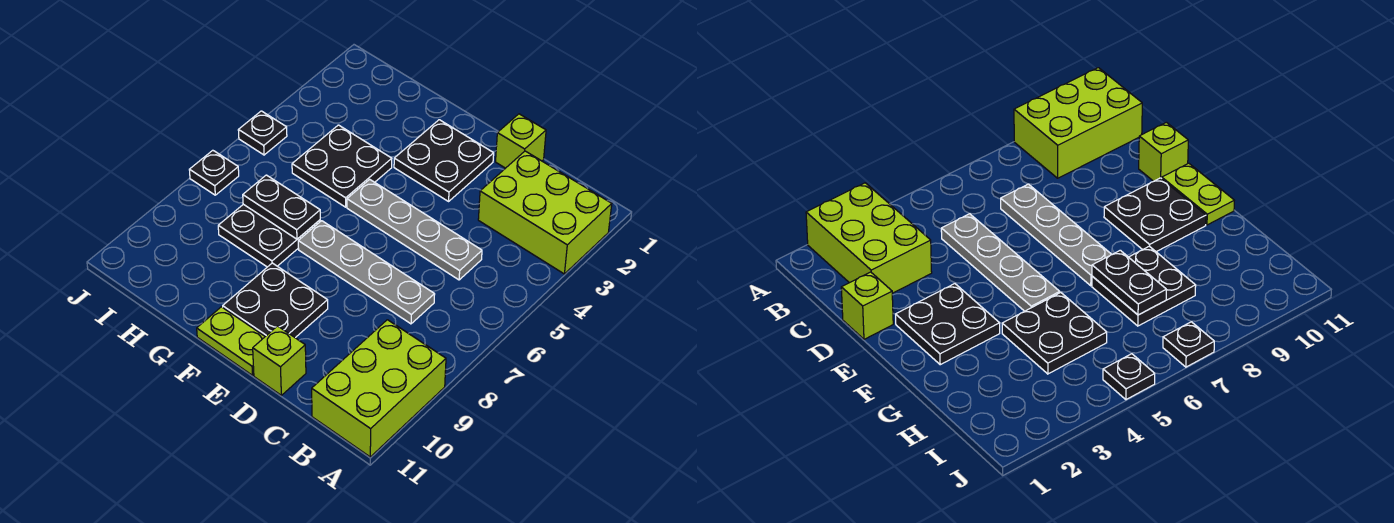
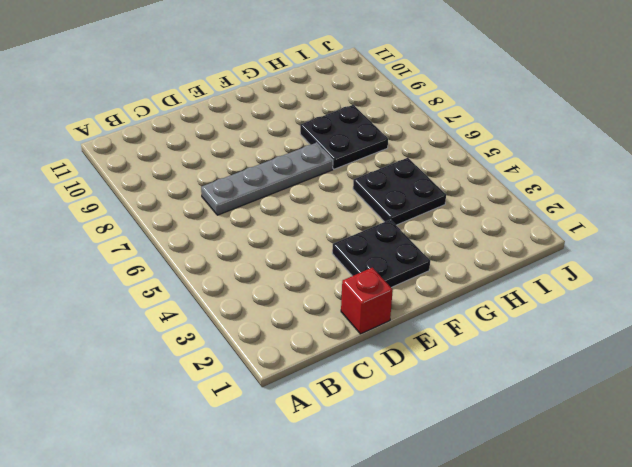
red 1x1 brick [341,268,393,334] -> lime 1x1 brick [496,114,546,168]
none -> lime 2x3 brick [478,151,612,274]
none -> lime 2x3 brick [312,320,446,457]
none -> grey 1x4 plate [347,179,482,280]

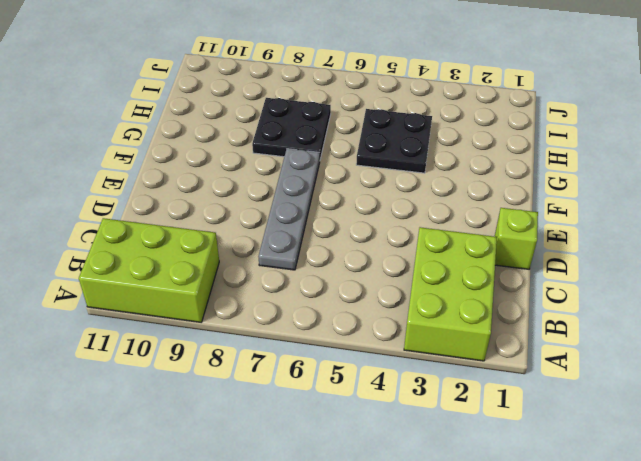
none -> grey 1x4 plate [347,179,482,280]
none -> lime 1x1 brick [253,326,306,395]
none -> black 2x2 plate [394,120,494,201]

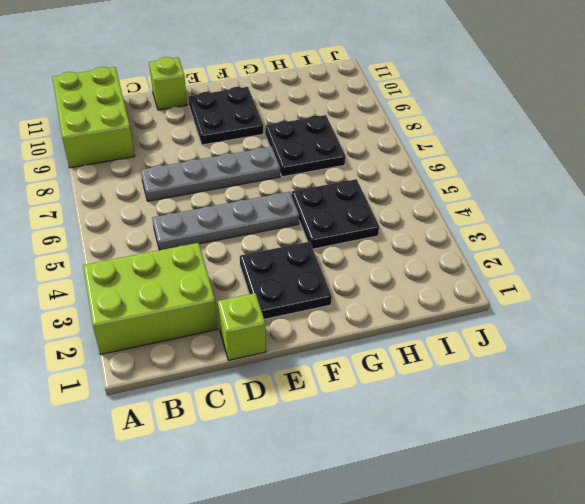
none -> lime 1x2 plate [197,307,265,375]
none -> black 1x1 plate [238,111,287,155]
none -> black 1x1 plate [189,150,239,195]

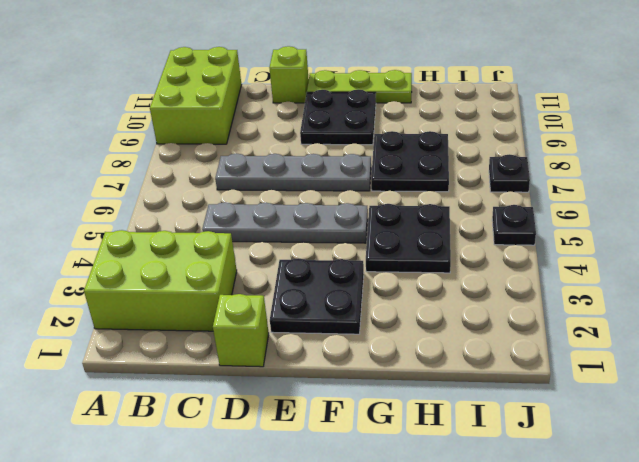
lime 1x3 plate [307,70,412,103] -> lime 1x2 plate [197,307,265,375]
none -> black 1x2 plate [243,175,320,239]

